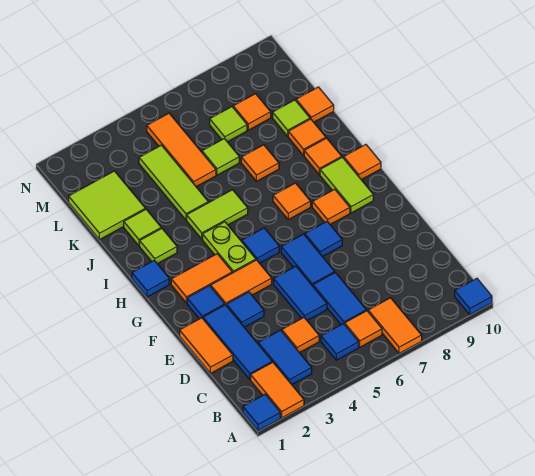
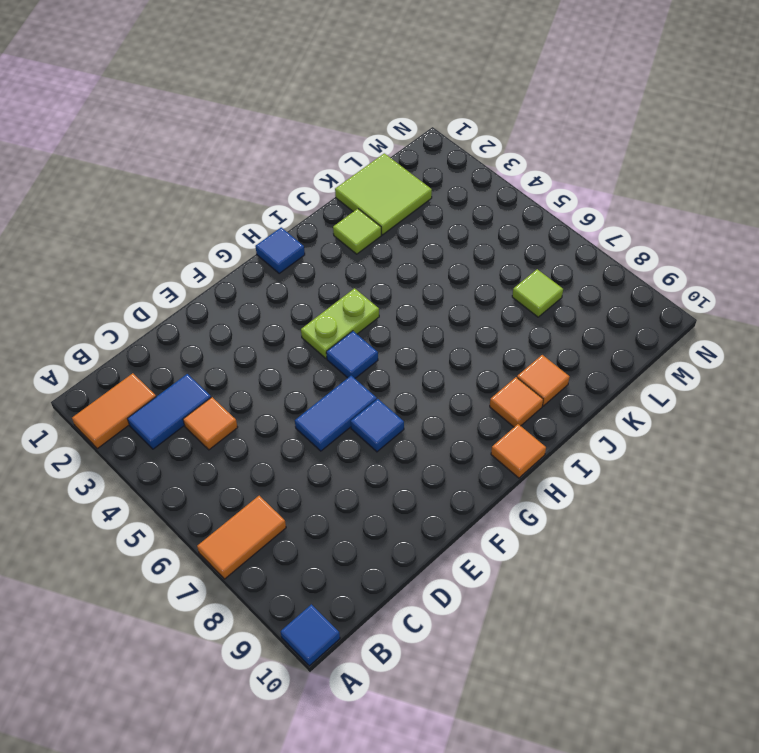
none -> blue 1x1 tile [243,394,280,431]
none -> blue 1x1 tile [321,324,359,360]
none -> orange 1x1 tile [345,311,382,347]
none -> blue 1x3 tile [203,305,272,380]

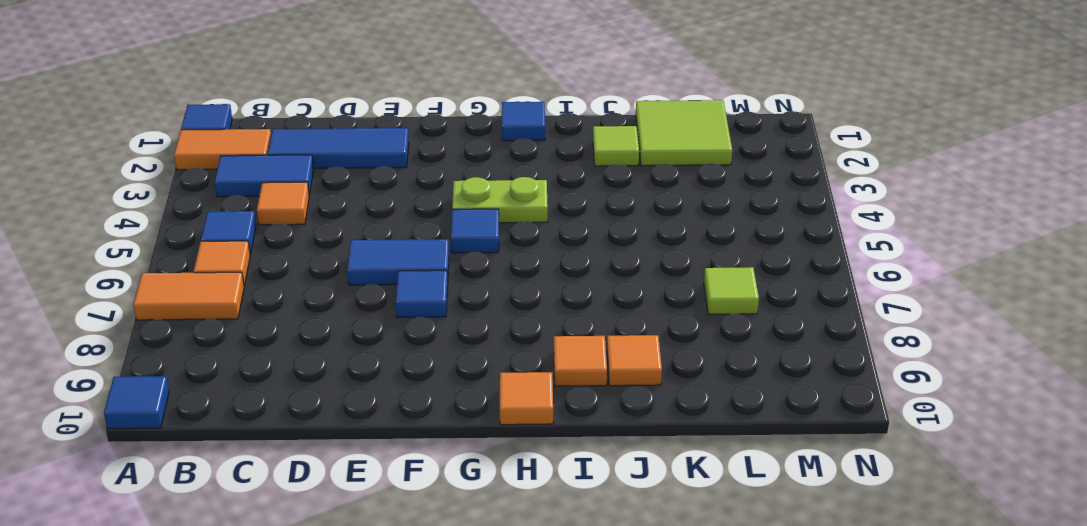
none -> blue 1x2 tile [313,273,366,325]
none -> orange 1x2 tile [180,318,233,373]
none -> blue 1x2 tile [274,266,327,320]
none -> blue 1x1 tile [227,292,264,327]

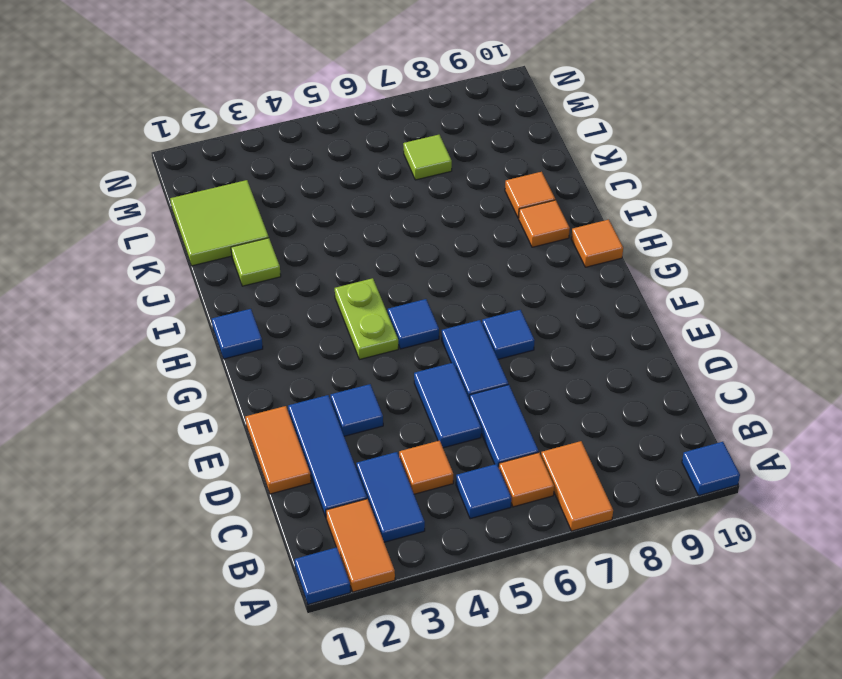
none -> blue 1x1 tile [187,286,225,319]
none -> orange 1x2 tile [211,260,272,306]
none -> orange 1x2 tile [171,254,232,303]
none -> orange 1x1 tile [312,189,350,224]

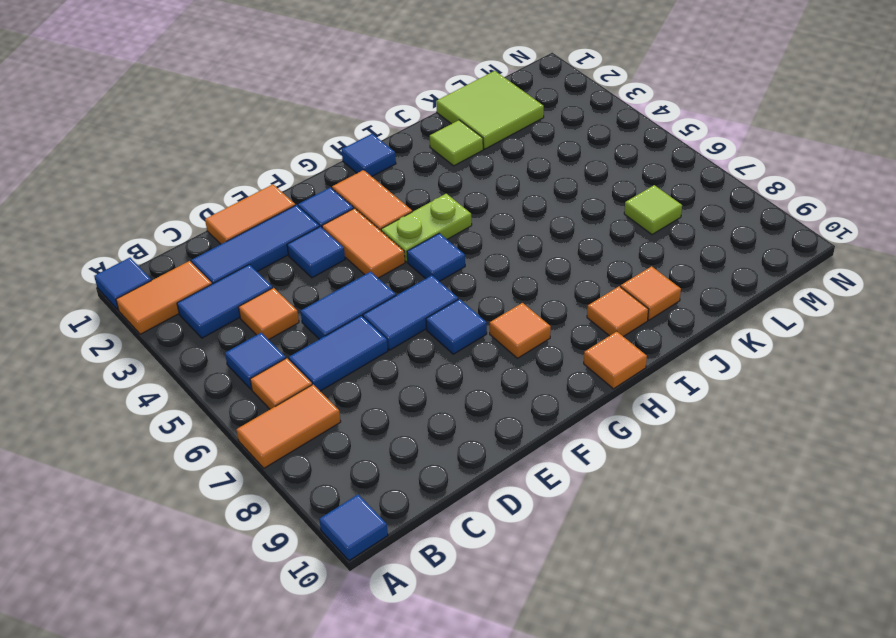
none -> lime 1x2 tile [320,157,373,213]
none -> orange 1x1 tile [273,183,311,219]
none -> lime 1x1 tile [140,228,177,264]
none -> lime 1x2 tile [187,190,248,239]

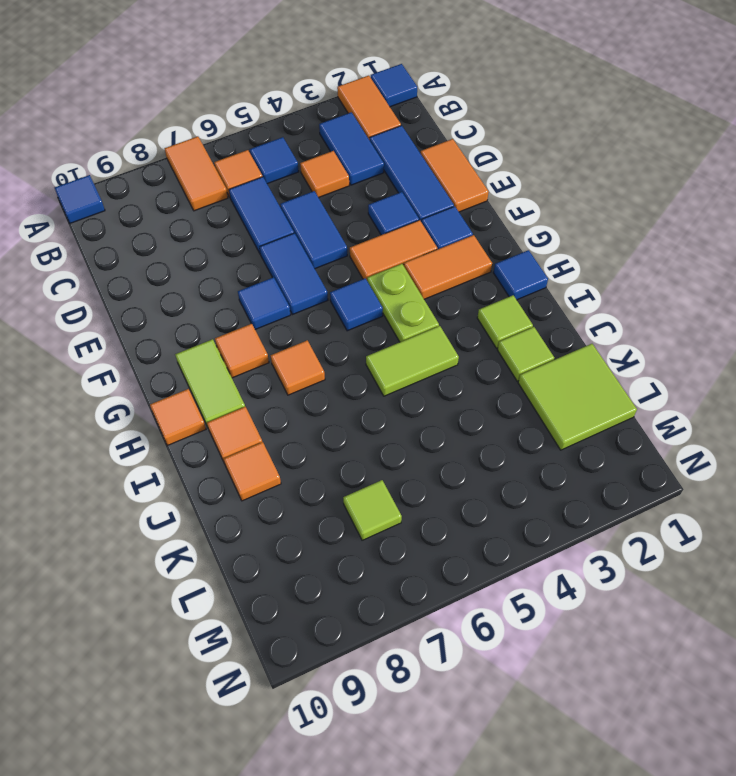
none -> lime 1x3 tile [139,145,208,220]
none -> orange 1x1 tile [241,145,279,181]
none -> orange 1x3 tile [147,113,216,187]
none -> lime 1x1 tile [202,139,239,175]

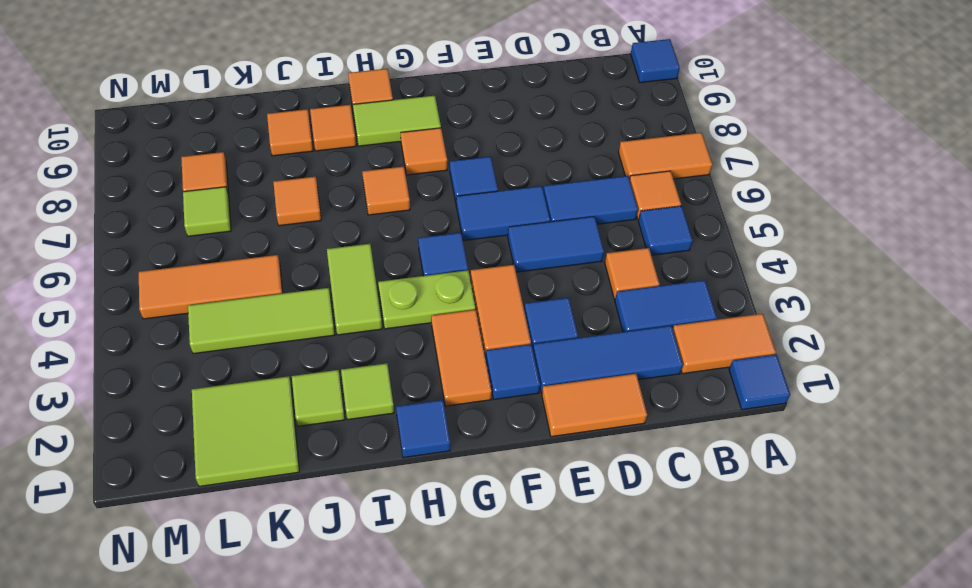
none -> lime 1x1 tile [202,139,239,175]
none -> lime 1x1 tile [273,100,310,136]
none -> orange 1x1 tile [296,87,334,122]

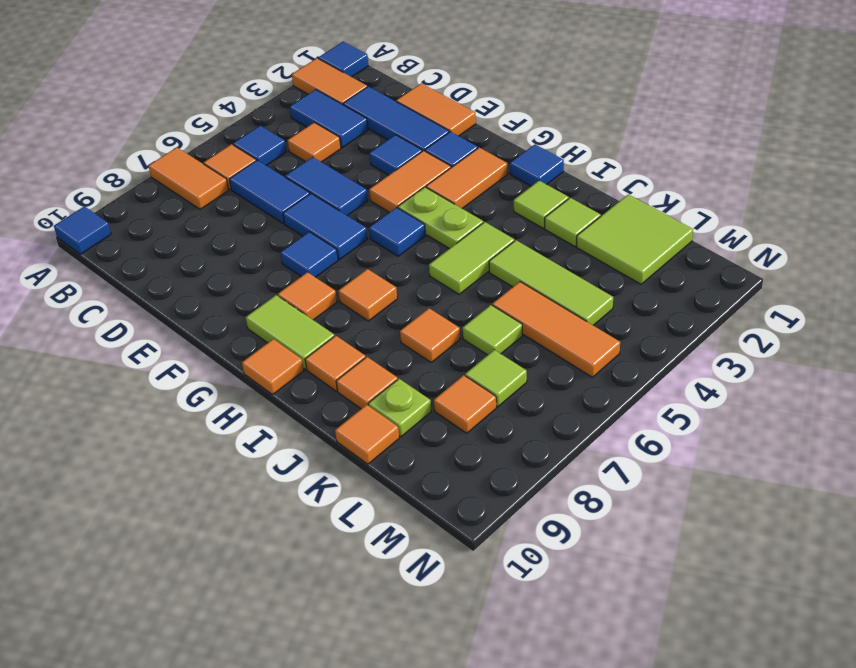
lime 1x1 plate [368,379,431,437] -> lime 1x1 tile [273,100,310,136]

